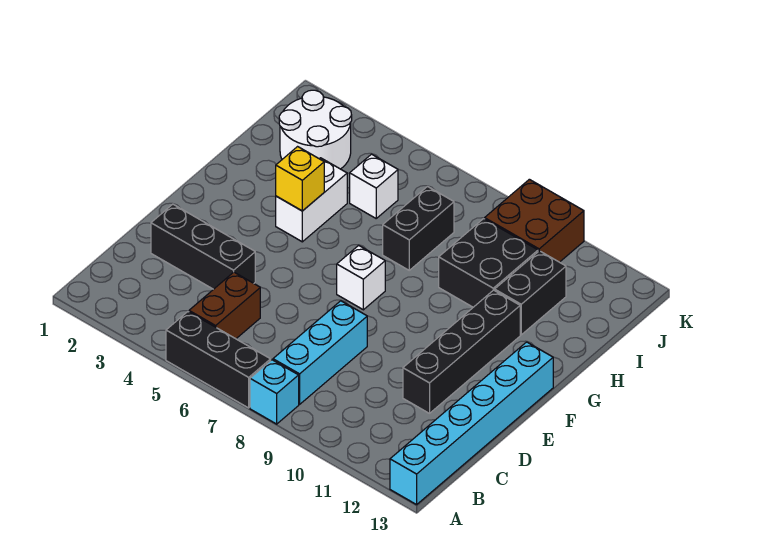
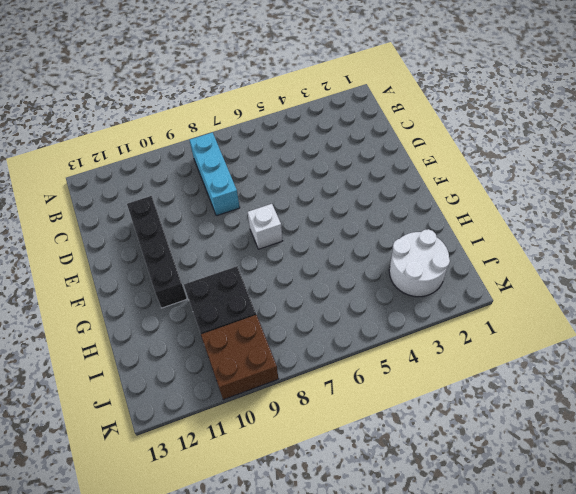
none -> black 1x3 brick [166,312,271,408]
none -> cyan 1x1 brick [250,360,299,424]
none -> cyan 1x6 brick [390,342,553,505]

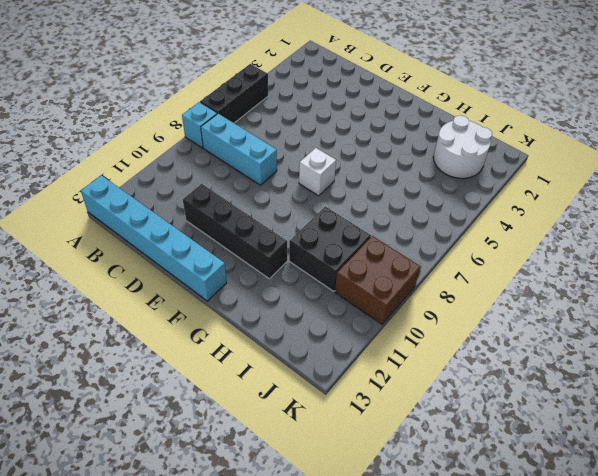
none -> brown 1x2 brick [189,272,260,339]
none -> black 1x3 brick [151,204,255,289]
none -> white 1x2 brick [276,158,347,242]

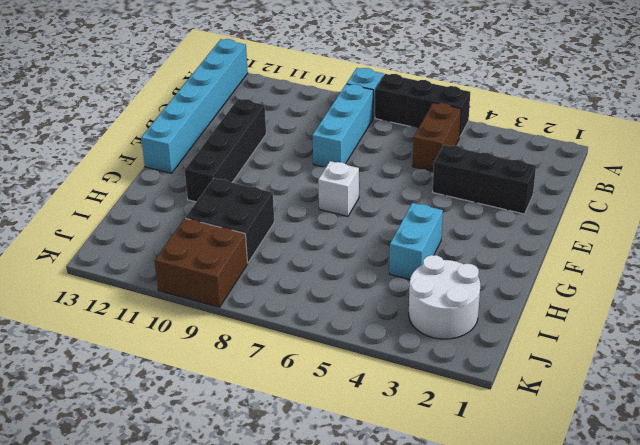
cyan 1x2 brick [389,203,443,280] -> white 1x2 brick [276,158,347,242]
none -> black 1x2 brick [383,187,454,270]
none -> black 1x2 brick [495,251,566,335]
none -> white 1x1 brick [350,154,398,218]

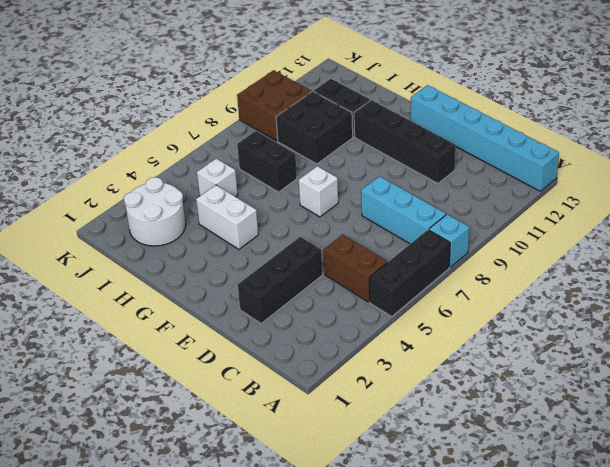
none -> yellow 1x1 brick [276,147,324,211]

